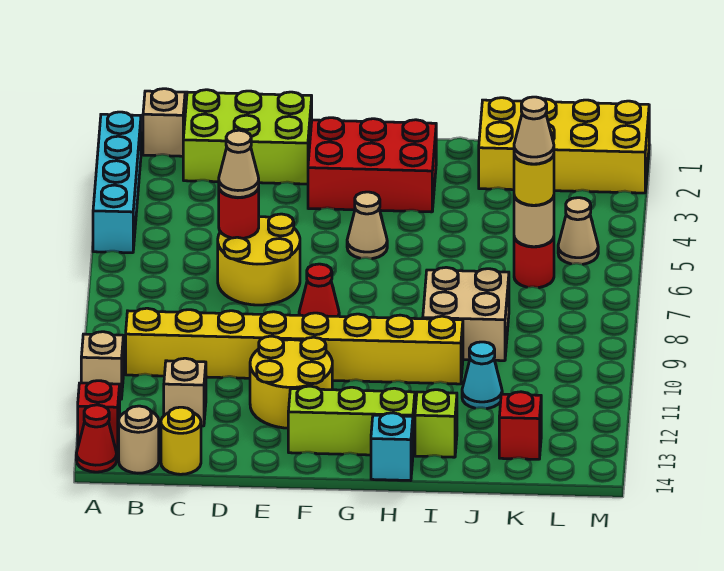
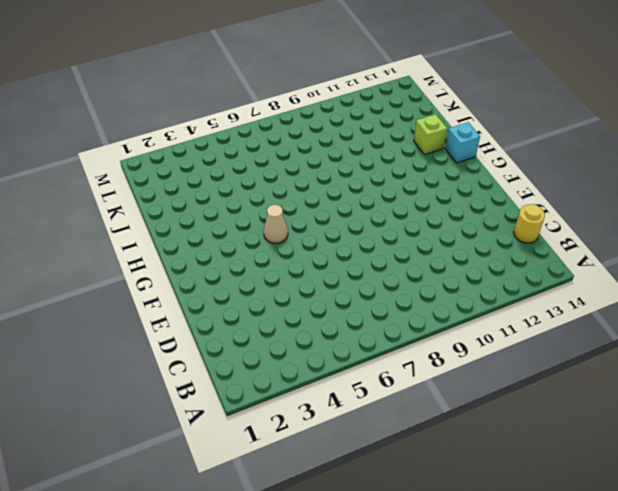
none -> cyan 1x4 brick [93,112,141,253]
none -> tan 1x1 brick [81,332,123,399]
none -> red 1x1 brick [78,381,120,448]

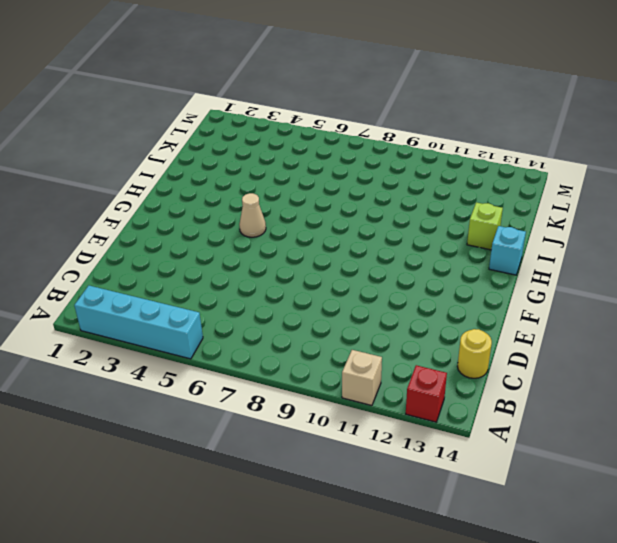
none -> red 1x1 cone [76,405,117,472]
none -> tan 1x1 brick [143,89,185,156]
none -> yellow 1x8 brick [126,308,463,384]

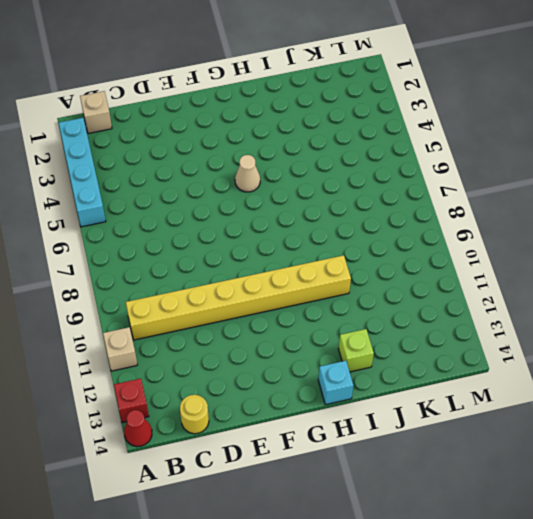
none -> tan 1x1 round brick [119,406,159,473]
none -> lime 2x3 brick [183,90,312,184]
none -> tan 1x1 brick [164,358,206,426]

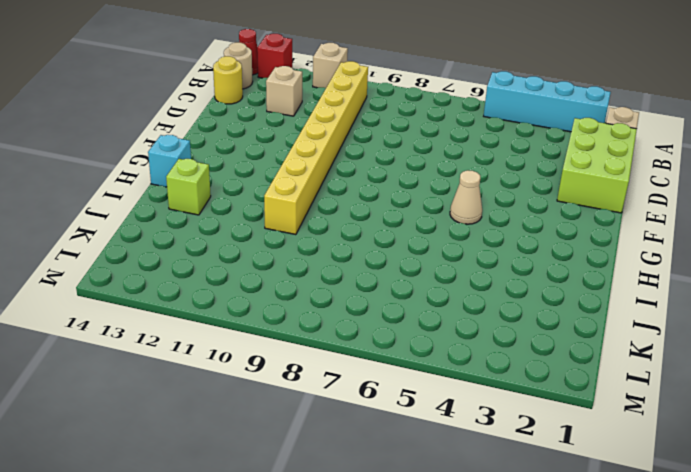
none -> yellow 2x2 round brick [218,214,300,305]
none -> yellow 2x2 round brick [250,336,332,428]
none -> red 2x3 brick [308,118,436,212]

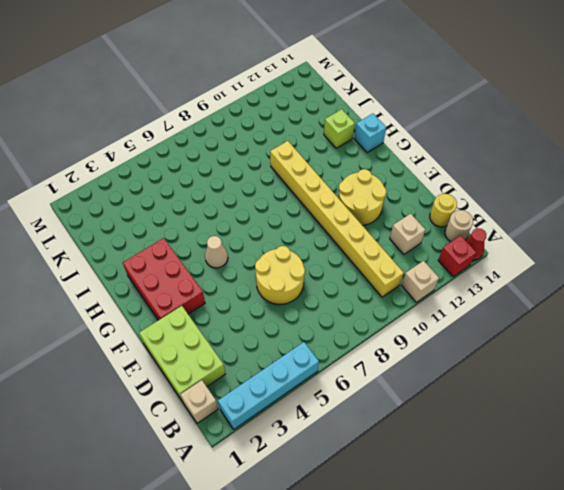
none -> red 1x1 cone [299,264,339,316]
none -> lime 1x3 brick [288,386,415,455]
none -> tan 2x2 brick [423,267,509,361]

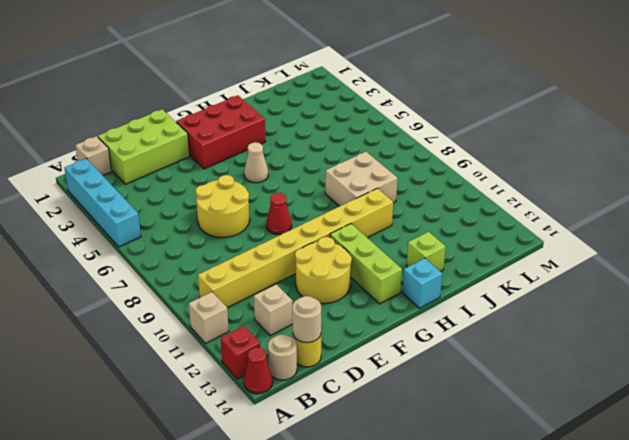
tan 1x1 round brick [292,296,321,343] -> tan 1x1 round brick moved to [514,196,554,247]
lime 1x3 brick [330,224,402,304] -> lime 1x3 brick turned to [288,386,415,455]
none -> yellow 2x4 brick [479,98,649,193]
none -> cyan 1x1 cone [462,342,502,409]
none -> red 1x1 round brick [514,237,554,288]

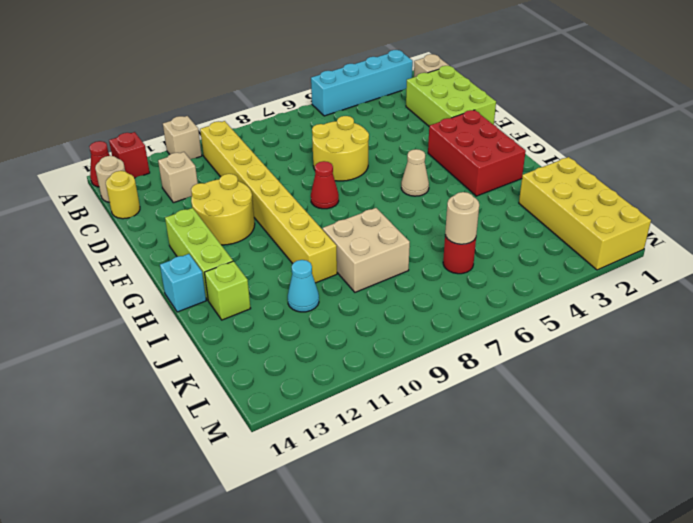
none -> red 1x1 brick [499,392,541,459]
none -> tan 1x1 cone [558,198,598,264]
none -> red 1x1 round brick [219,188,259,238]

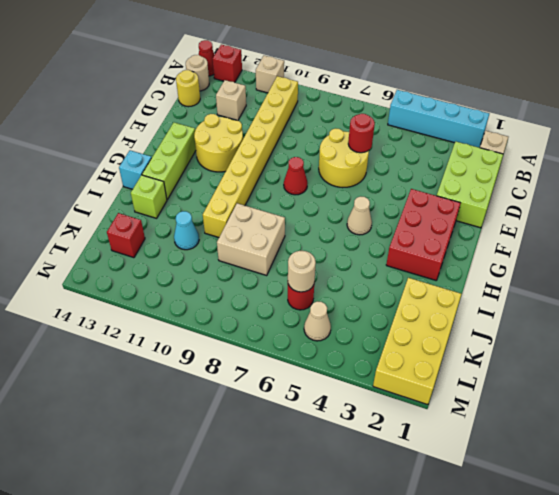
none -> tan 1x1 cone [219,130,259,197]
none -> yellow 1x1 round brick [514,155,554,205]
none -> tan 1x1 cone [514,97,554,164]

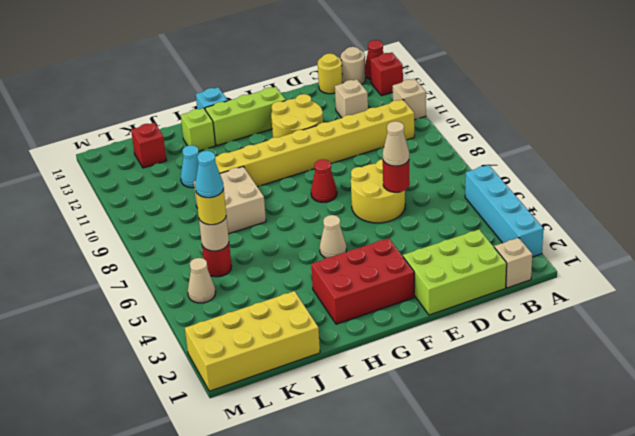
cyan 1x1 cone [195,151,224,198] -> tan 1x1 cone [514,97,554,164]

